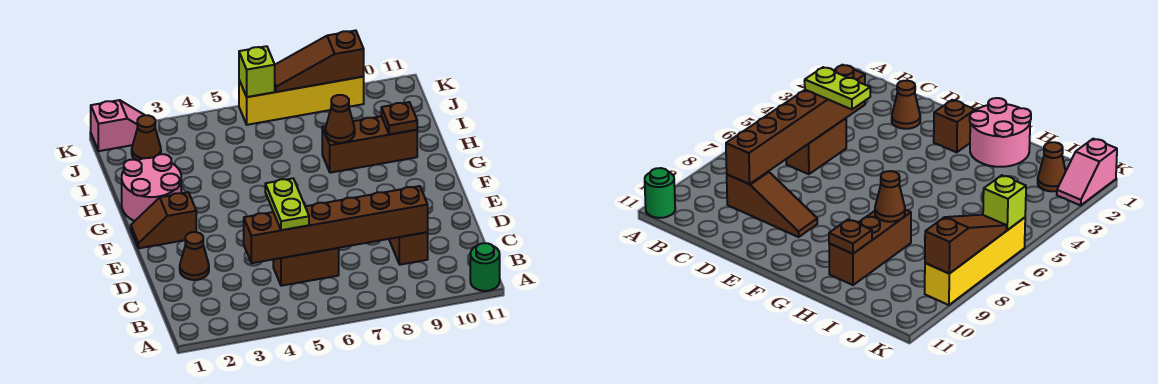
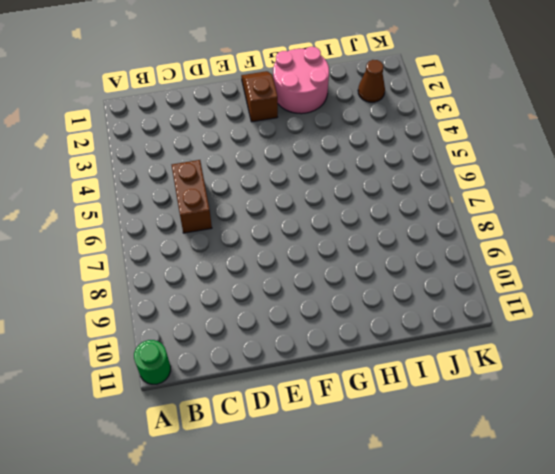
none -> brown 1x3 slope [389,232,428,265]
none -> brown 1x1 cone [180,232,209,280]
none -> brown 1x3 brick [322,116,417,173]

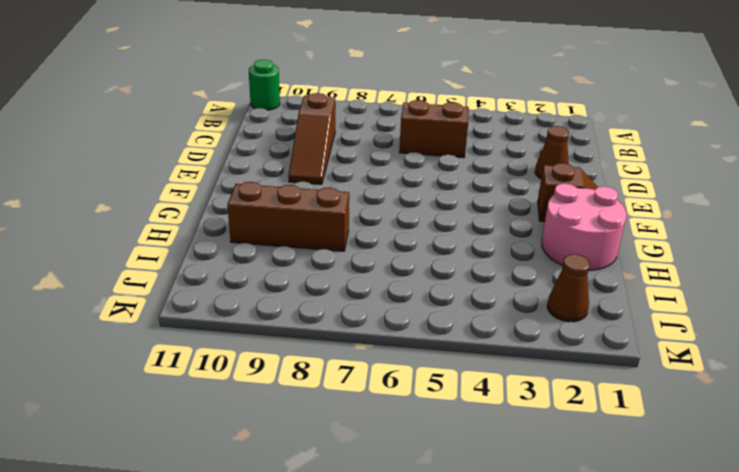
none -> pink 1x2 slope [91,100,144,151]
none -> yellow 1x4 brick [239,77,364,125]
none -> brown 1x6 brick [244,186,428,263]

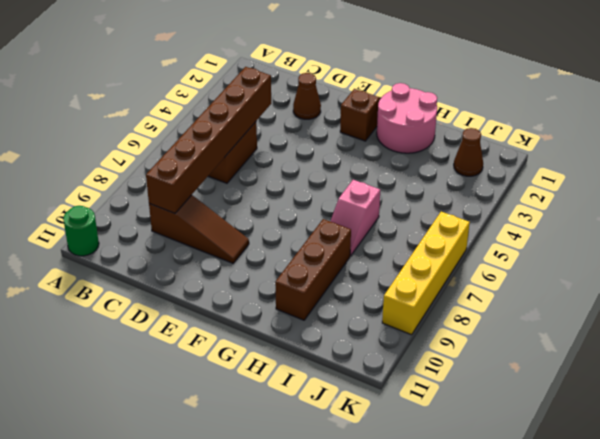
pink 1x2 slope [330,180,380,256] -> pink 1x2 slope moved to [91,100,144,151]
none -> brown 1x1 cone [326,95,355,143]
none -> brown 1x1 plate [381,102,417,134]
none -> lime 1x1 brick [239,46,275,97]

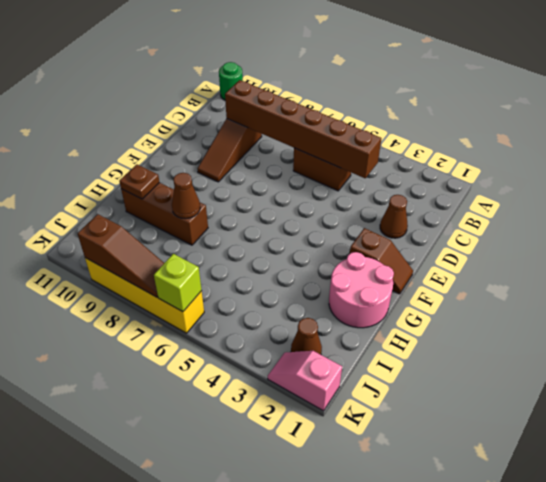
none -> lime 1x2 plate [265,178,309,230]

